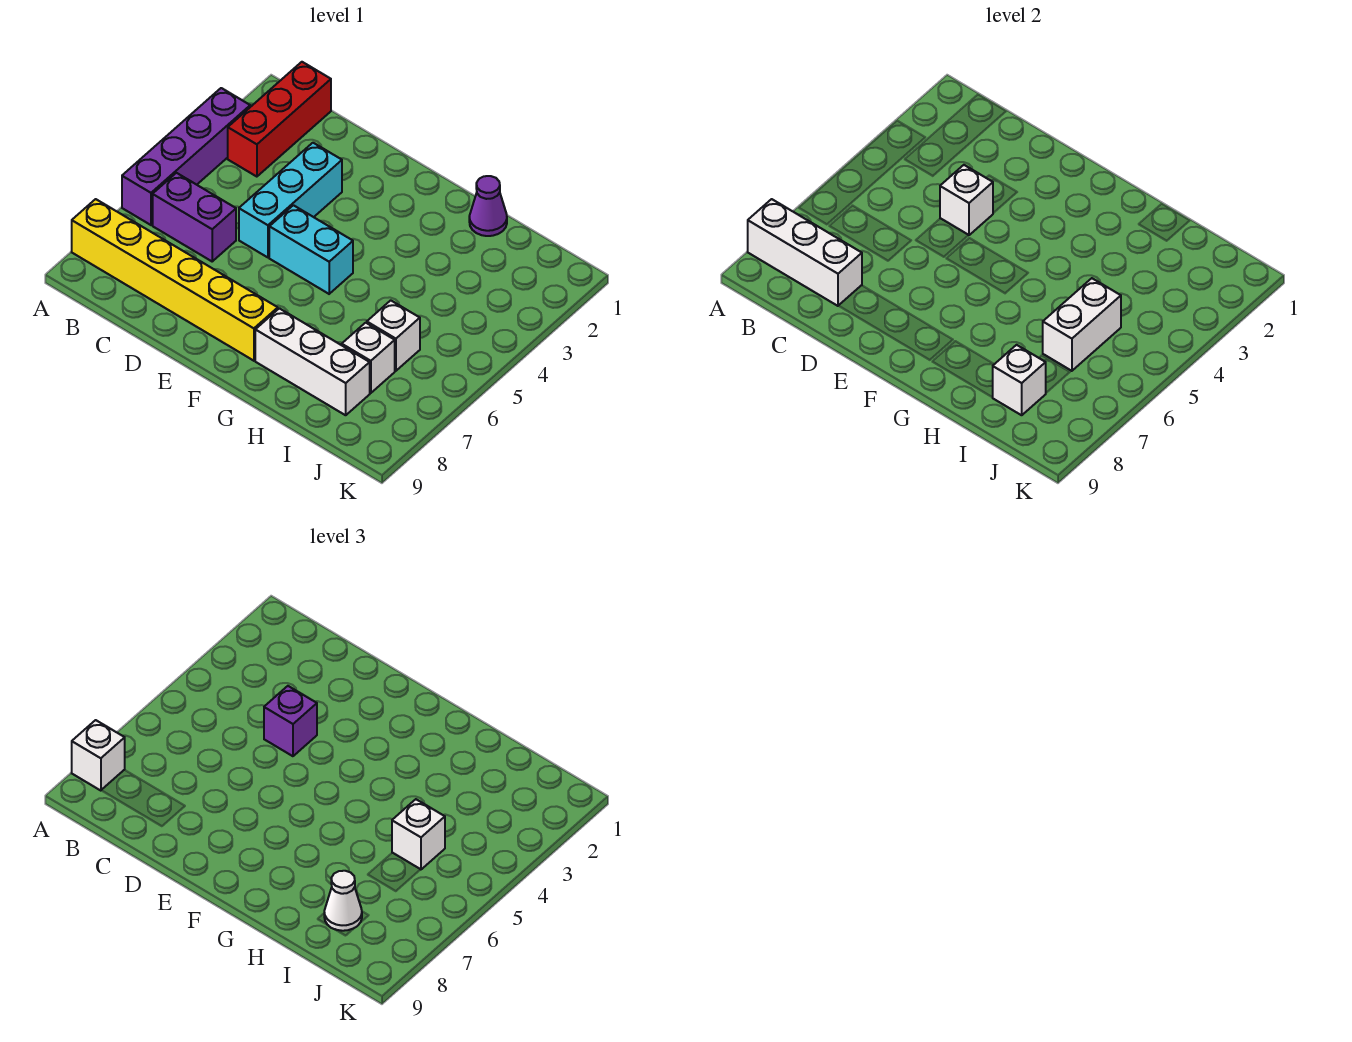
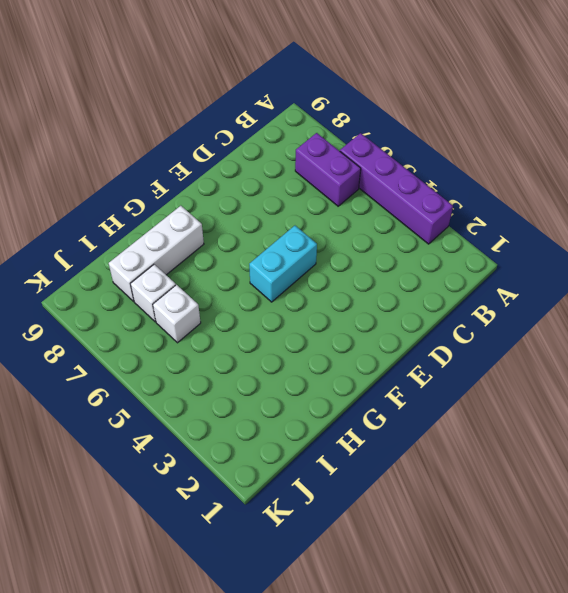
purple 1x2 brick [295,133,361,206] -> purple 1x2 brick turned to [153,173,236,261]
none -> yellow 1x6 brick [72,199,278,361]
none -> red 1x3 brick [228,62,331,177]
none -> cyan 1x3 brick [239,143,342,257]

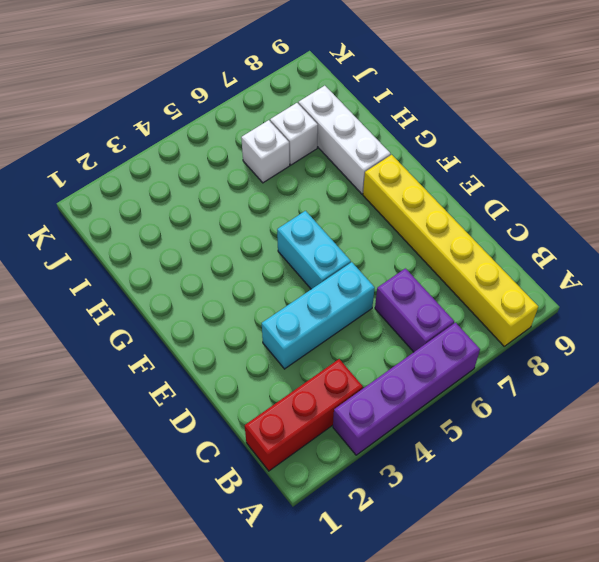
none -> purple 1x1 cone [469,176,507,236]
none -> white 1x3 brick [748,199,862,306]
none -> white 1x1 brick [940,165,993,235]

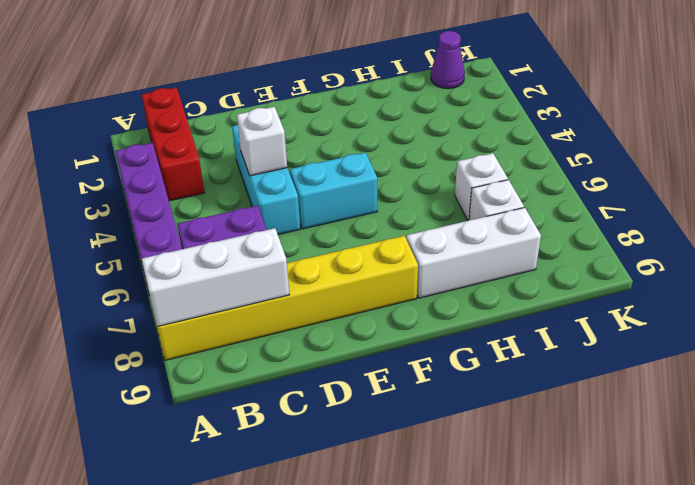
purple 1x1 cone [431,31,465,89] -> purple 1x1 cone moved to [469,176,507,236]
none -> white 1x2 brick [1043,278,1121,371]
none -> white 1x1 brick [992,345,1046,415]
none -> white 1x1 brick [72,720,125,791]

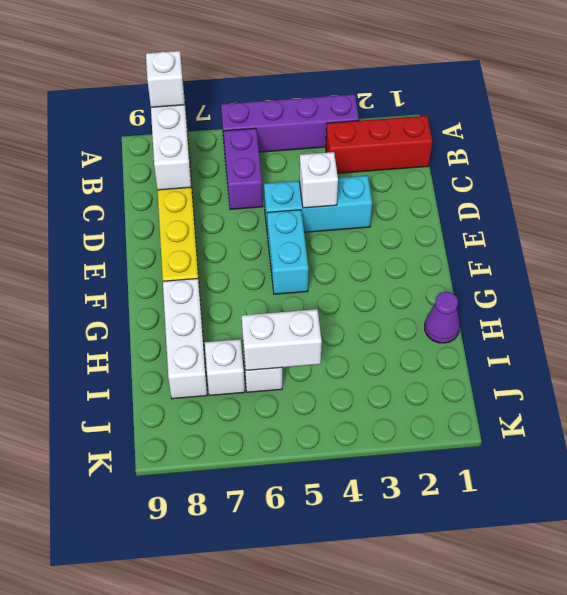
none -> white 1x1 brick [992,345,1046,415]
none -> purple 1x1 brick [264,686,317,756]
none -> white 1x1 brick [392,799,445,870]

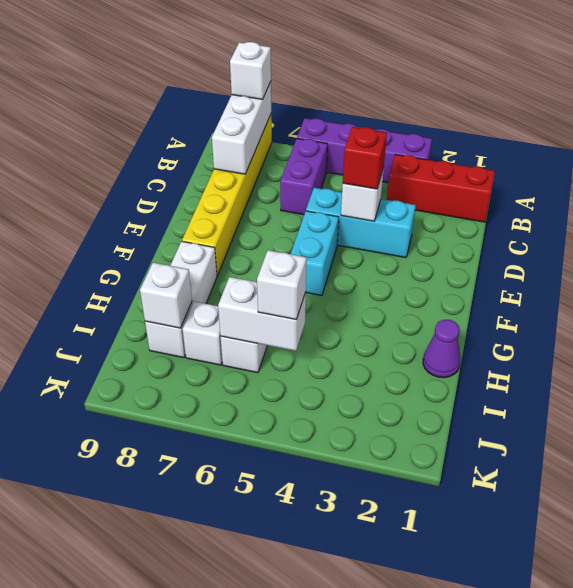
red 1x1 brick [343,127,387,189] -> purple 1x1 brick [264,686,317,756]
none -> white 1x1 cone [324,871,362,931]

